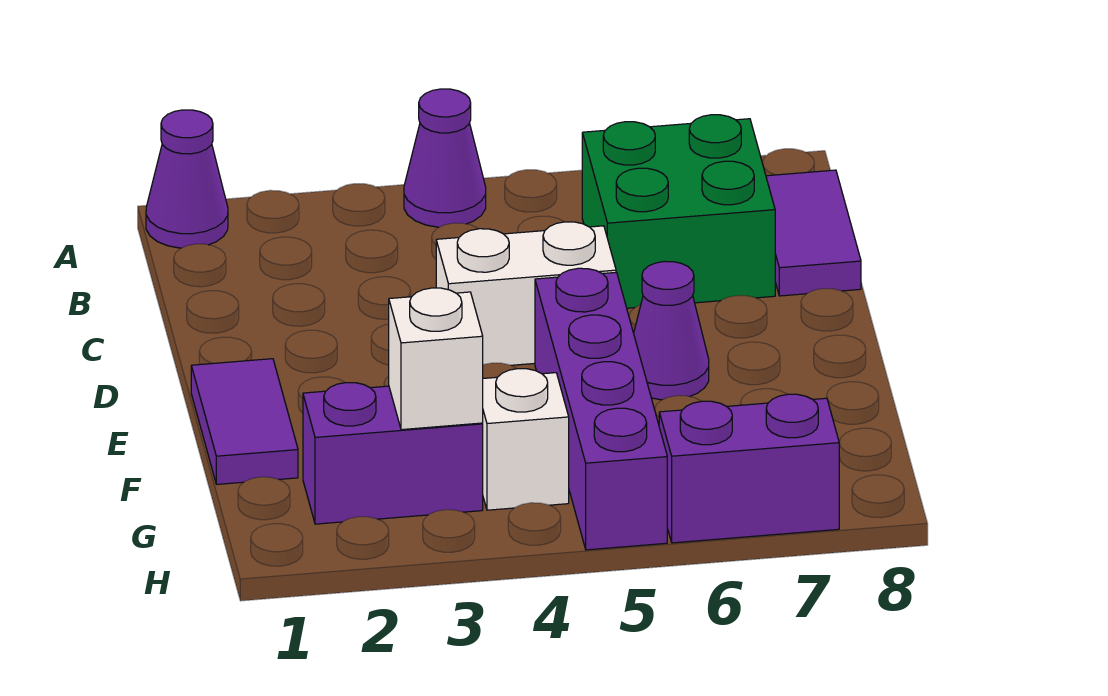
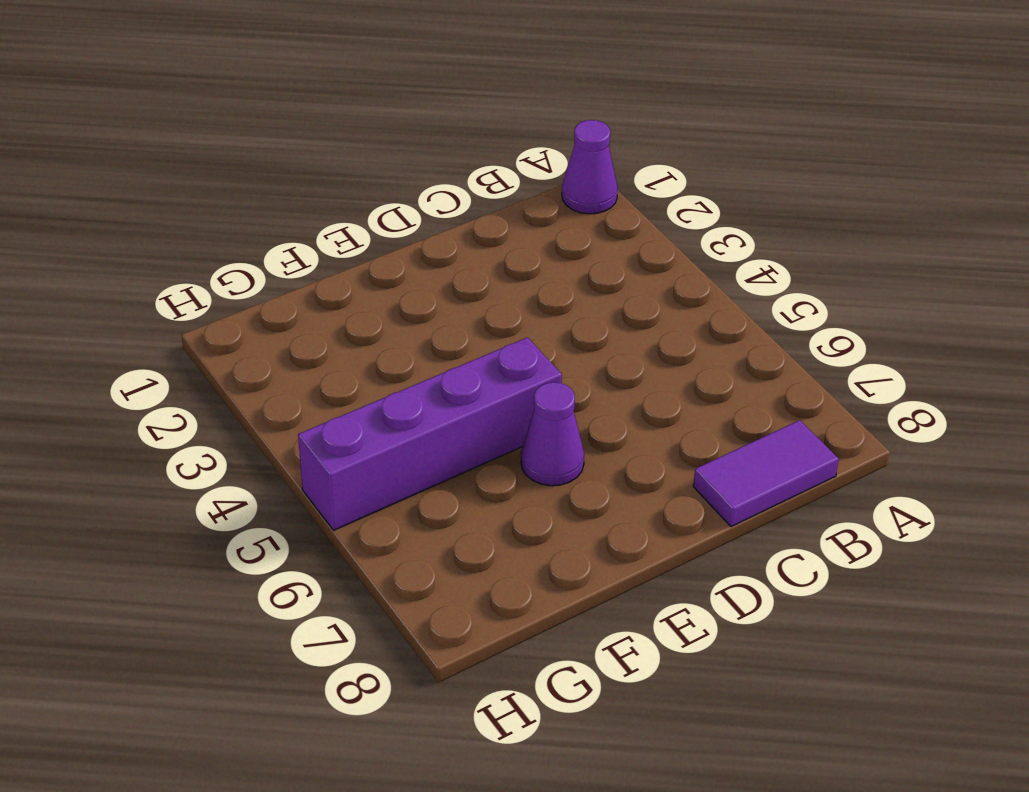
none -> purple 1x1 cone [404,89,486,227]
none -> green 2x2 brick [582,115,775,308]
none -> white 1x2 brick [436,222,616,365]

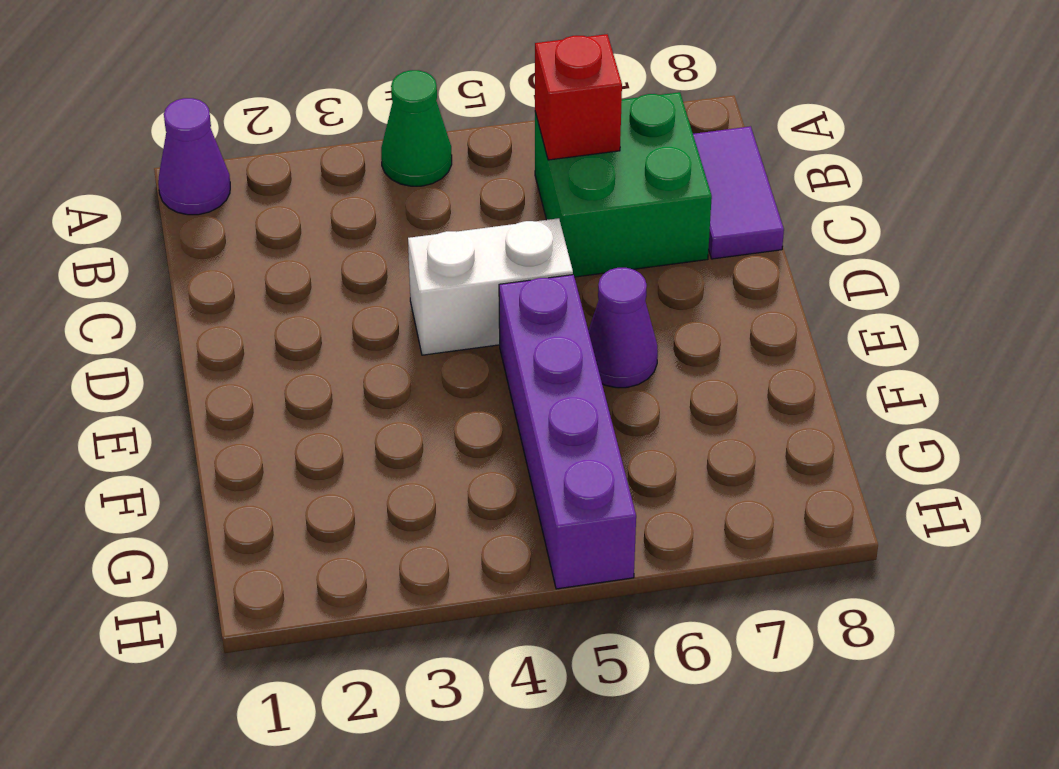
green 1x1 cone [381,70,452,186] -> purple 1x1 cone [404,89,486,227]
red 1x1 brick [535,34,622,160] -> none
none -> purple 1x2 tile [191,359,298,484]
none -> purple 1x2 brick [303,383,483,524]
none -> white 1x1 brick [483,369,569,510]

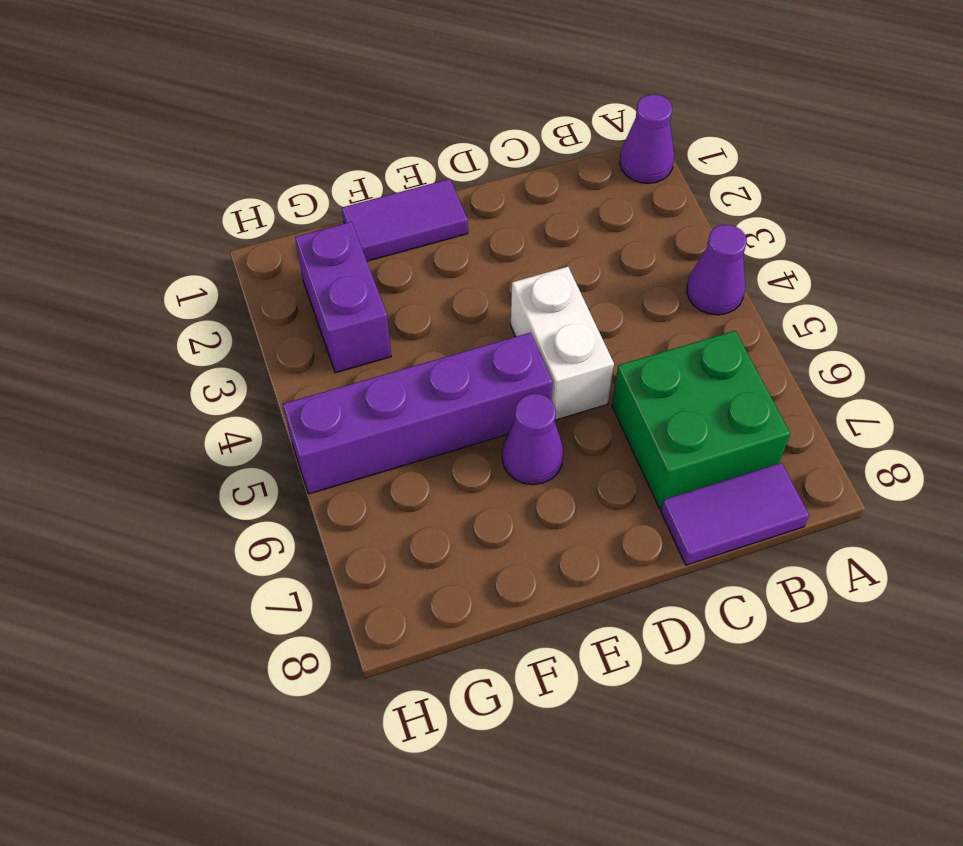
none -> white 1x1 brick [483,369,569,510]
none -> purple 1x2 brick [659,394,839,543]
none -> white 1x1 brick [389,288,483,430]

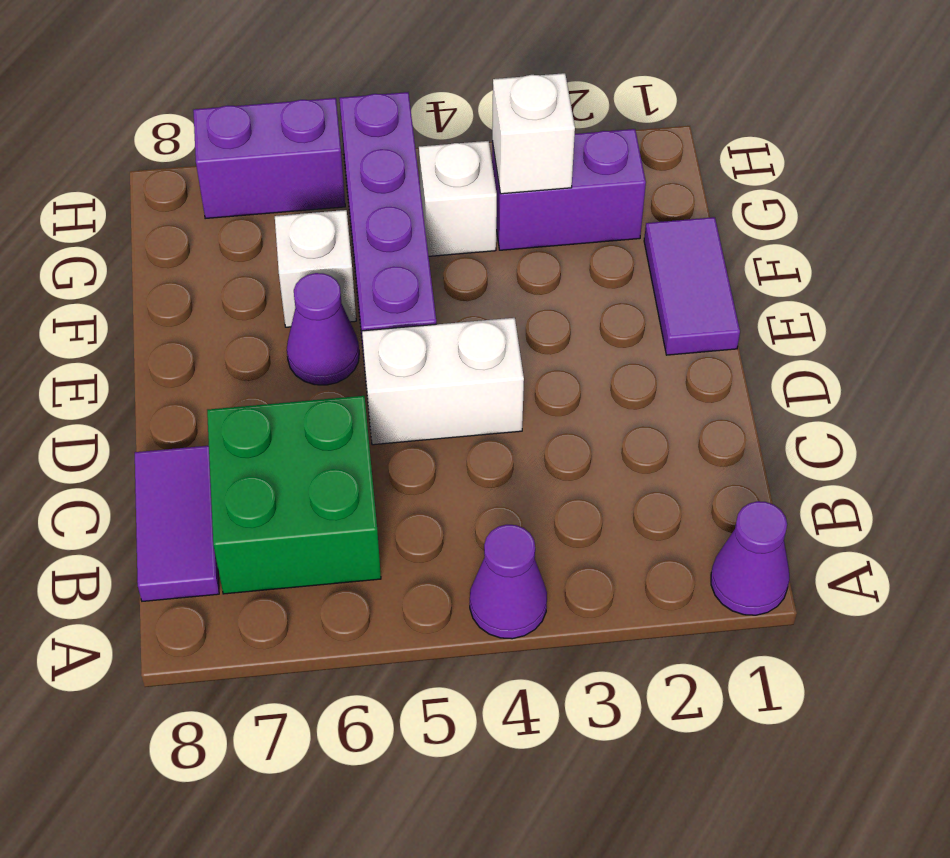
white 1x1 brick [275,210,356,327] -> none

